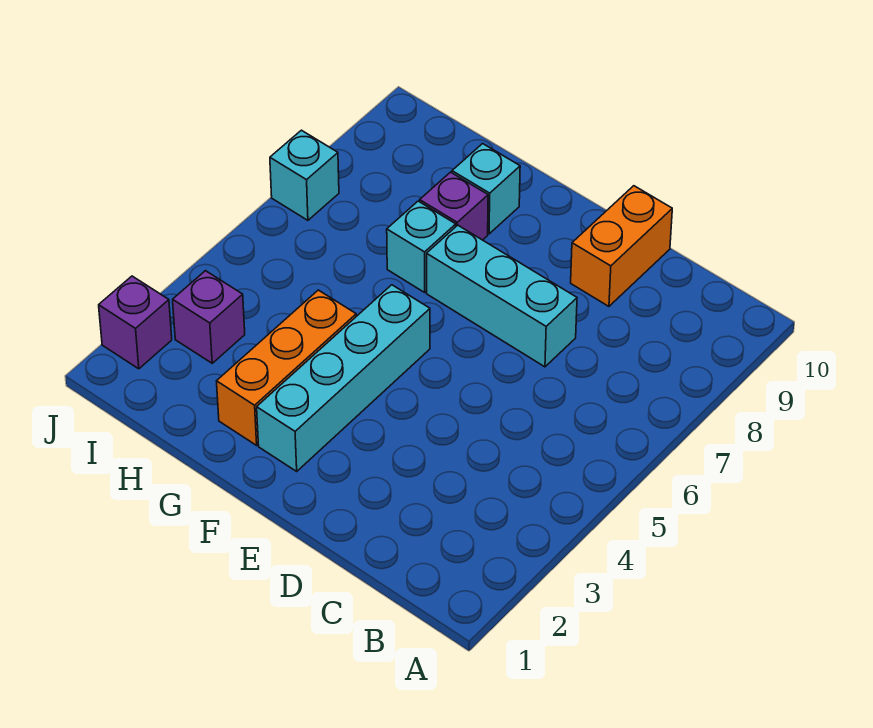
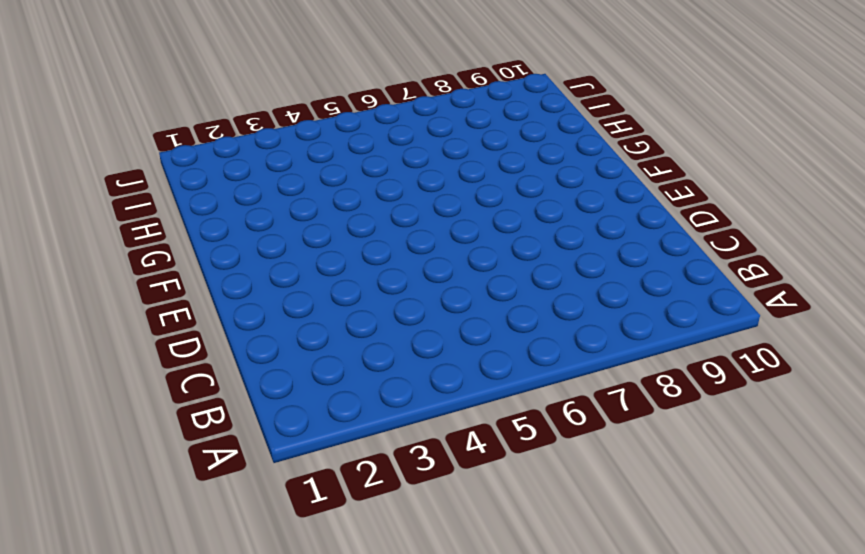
none -> cyan 1x3 brick [427,225,577,367]
none -> orange 1x2 brick [571,186,672,306]

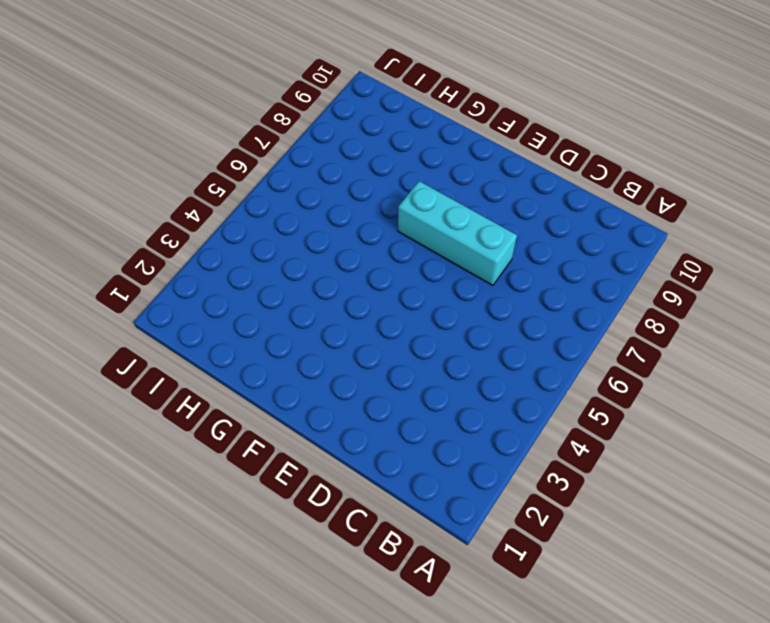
none -> orange 1x2 brick [571,186,672,306]
none -> cyan 1x4 brick [257,285,430,471]

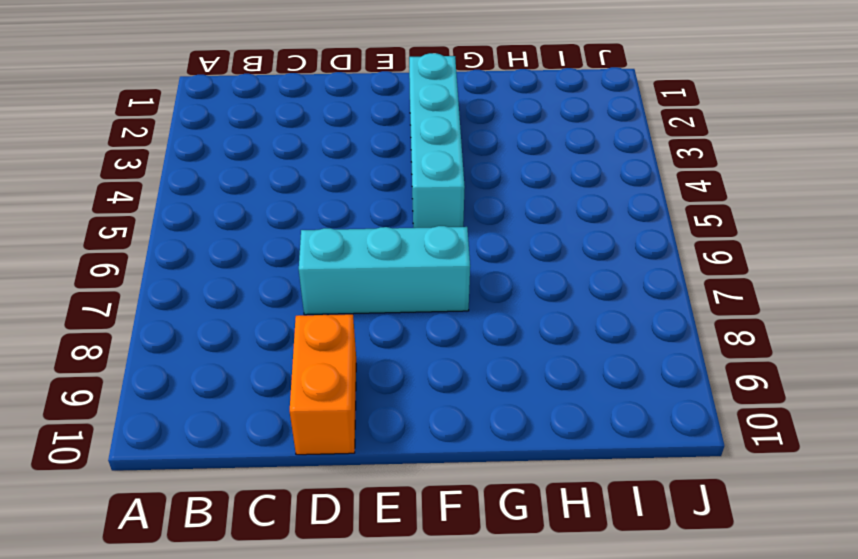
none -> orange 1x3 brick [217,290,356,445]
none -> cyan 1x1 brick [387,201,456,292]

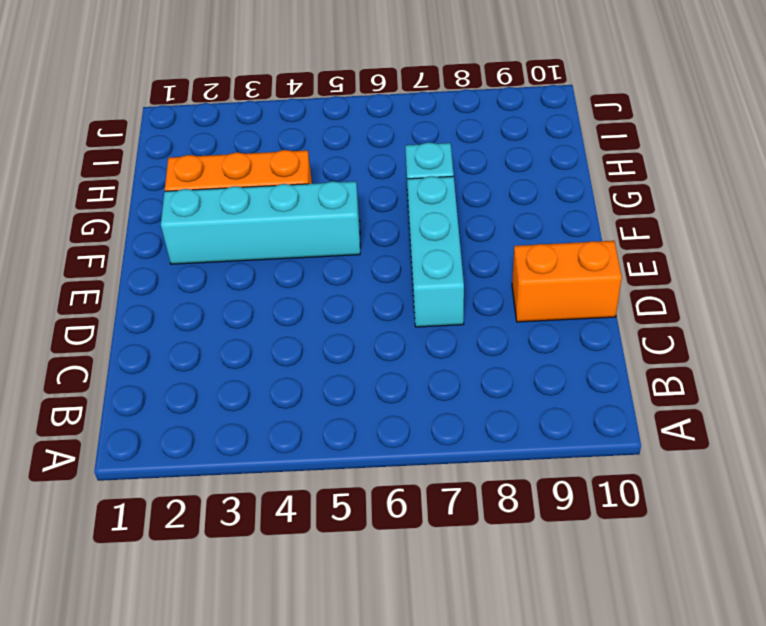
none -> purple 1x1 brick [420,172,488,240]
none -> cyan 1x1 brick [452,144,520,234]

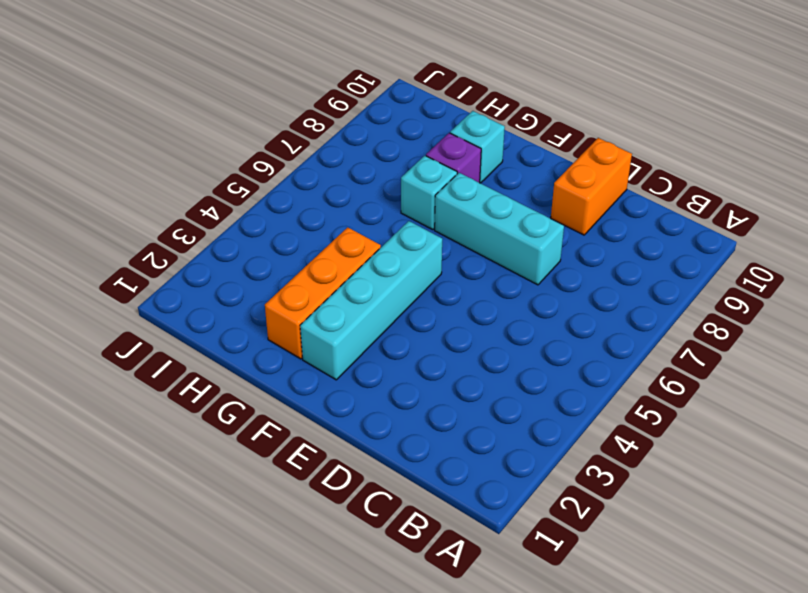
none -> purple 1x1 brick [173,271,245,363]
none -> purple 1x1 brick [99,276,172,369]

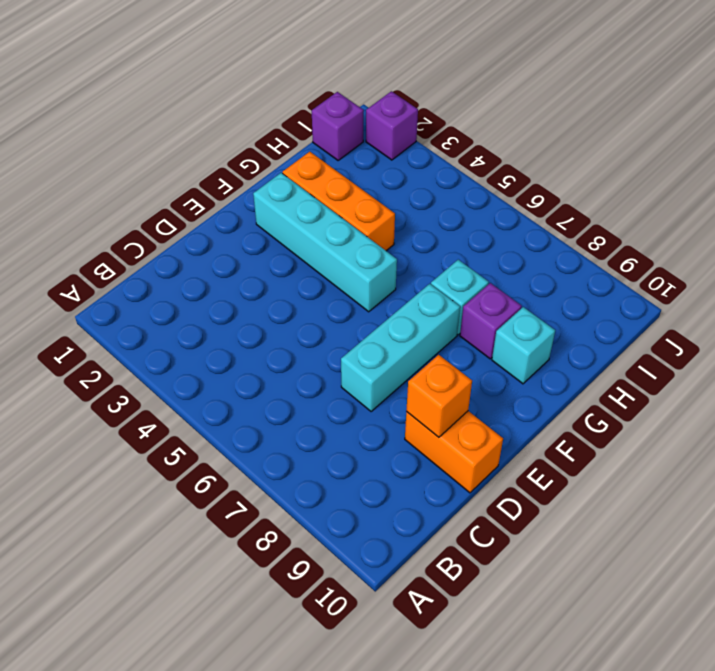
orange 1x1 brick [406,355,472,437] -> none
purple 1x1 brick [312,92,364,160] -> purple 1x1 brick moved to [173,271,245,363]
none -> cyan 1x1 brick [270,130,339,220]

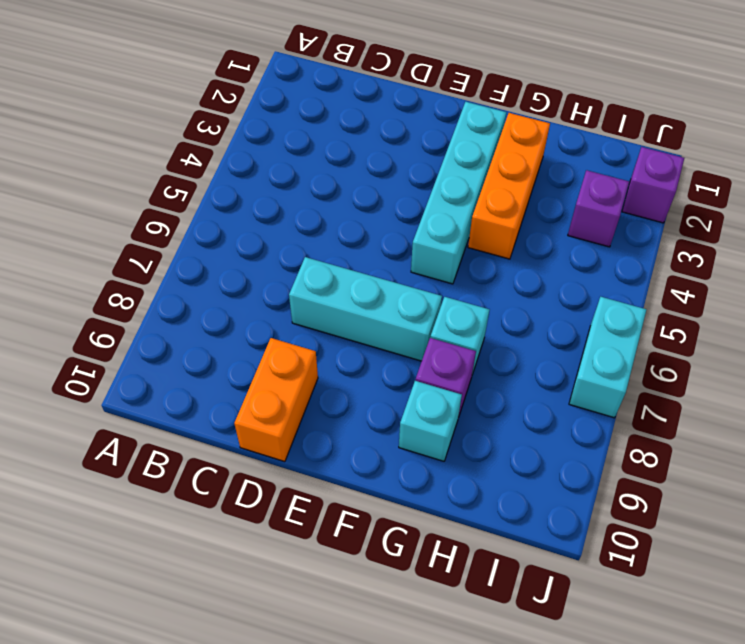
cyan 1x2 brick [569,297,646,418] -> cyan 1x1 brick [270,130,339,220]

